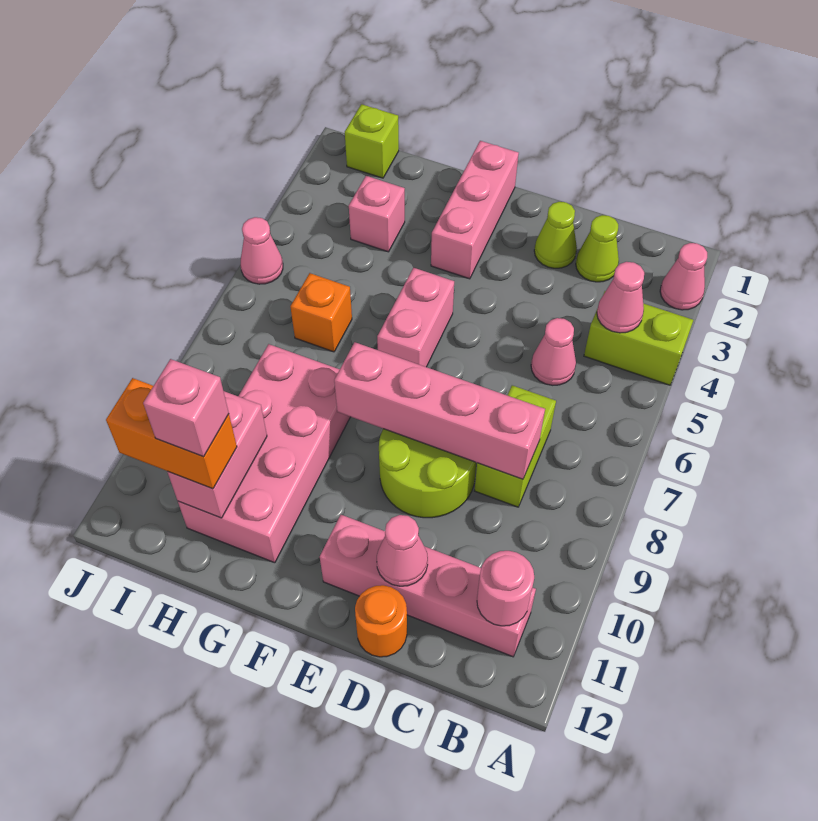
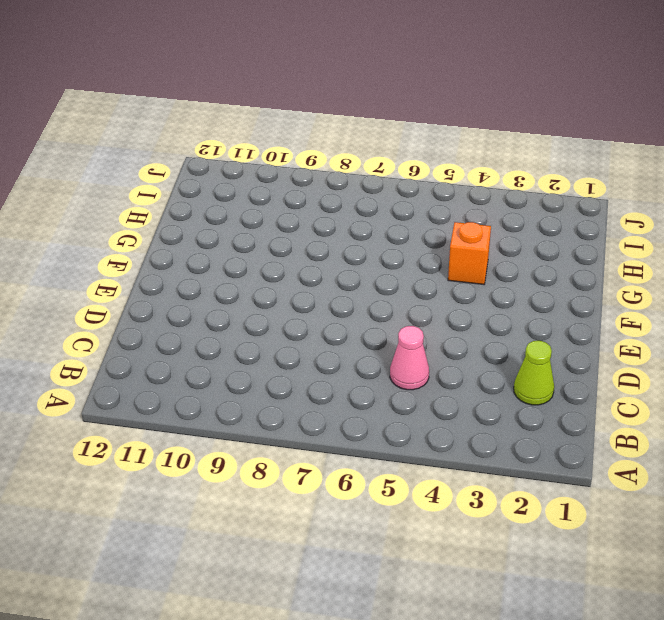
orange 1x1 brick [448,222,491,284] -> orange 1x1 brick moved to [290,273,352,352]
none -> pink 1x1 cone [660,243,707,310]
none -> lime 1x2 brick [584,292,693,385]
none -> pink 1x4 brick [320,515,536,657]

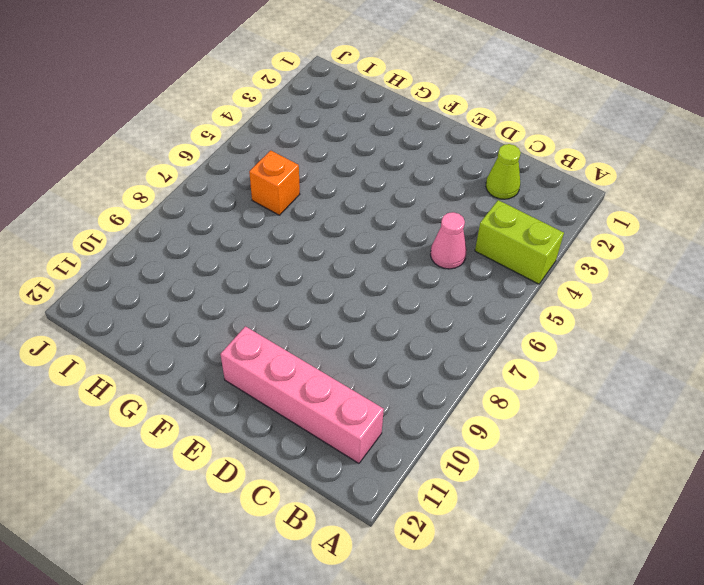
none -> pink 1x1 cone [660,243,707,310]
none -> lime 1x2 brick [475,385,556,507]
none -> lime 1x1 cone [534,202,577,268]

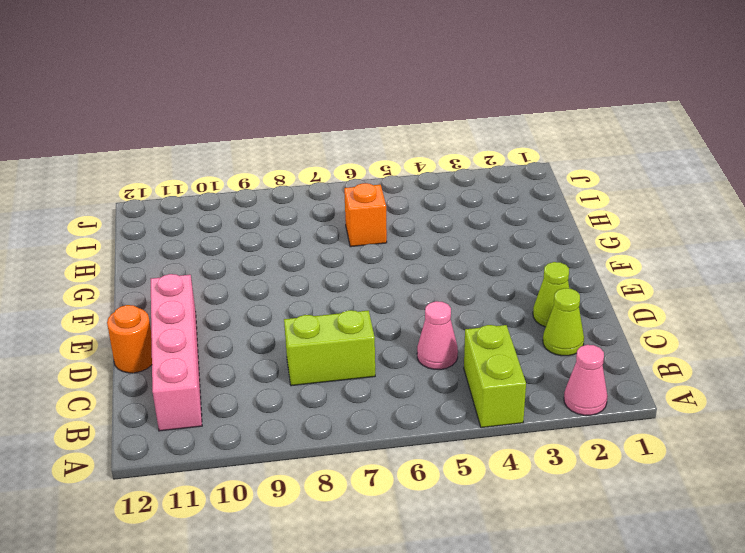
none -> lime 2x2 round brick [379,429,477,518]
none -> pink 1x3 brick [431,141,519,279]
none -> pink 1x2 brick [377,268,454,367]

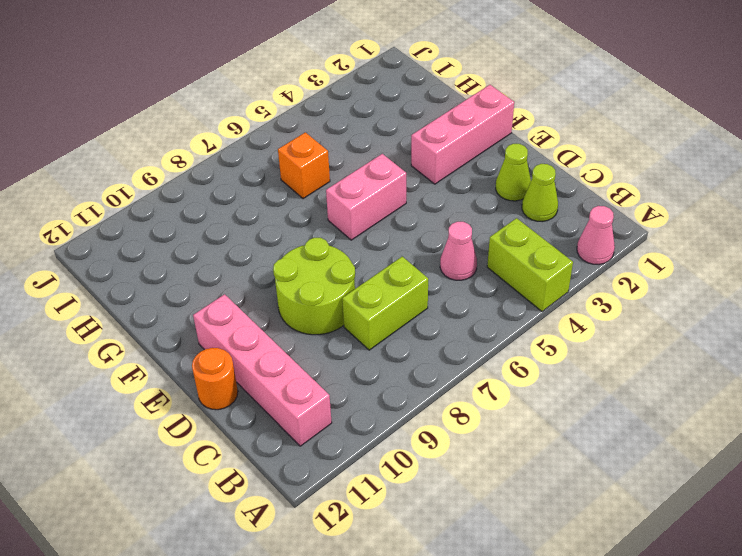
none -> pink 2x4 brick [178,344,350,563]
none -> pink 1x1 brick [349,176,405,252]
none -> lime 1x1 brick [345,104,399,178]

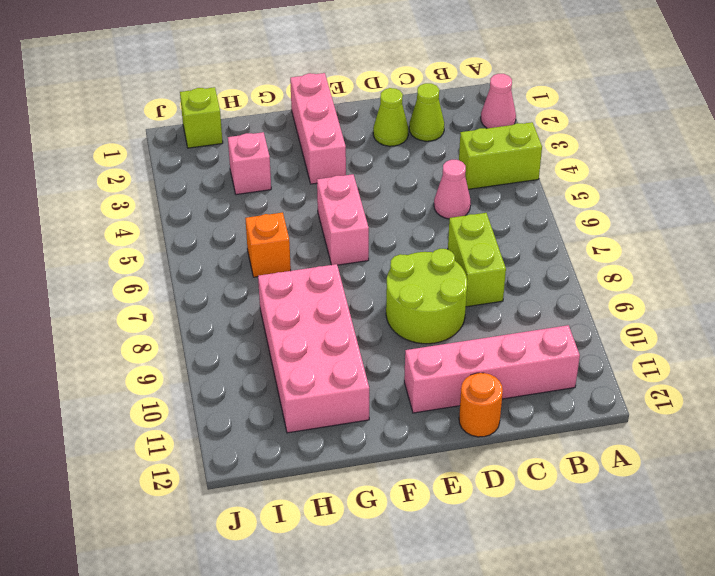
none -> pink 1x1 cone [241,217,283,284]
none -> pink 1x1 cone [597,262,644,333]
none -> pink 1x1 round brick [477,551,534,626]

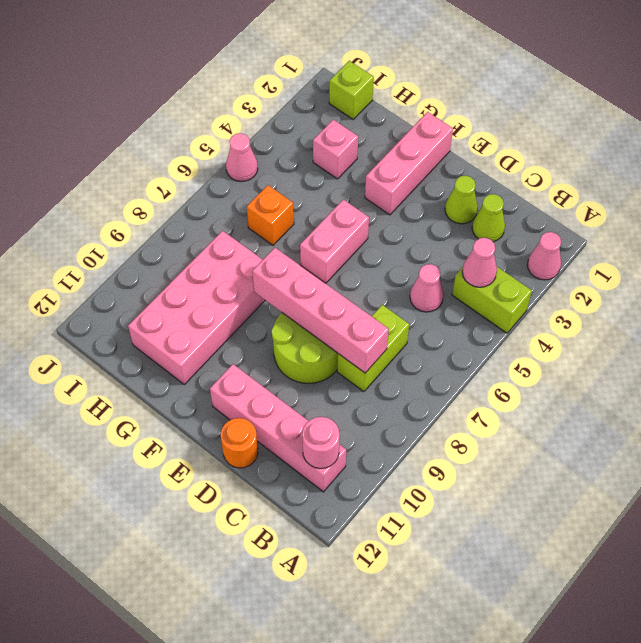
none -> pink 1x1 cone [377,515,428,586]
none -> pink 1x2 brick [167,391,267,518]
none -> orange 1x2 brick [106,378,237,489]

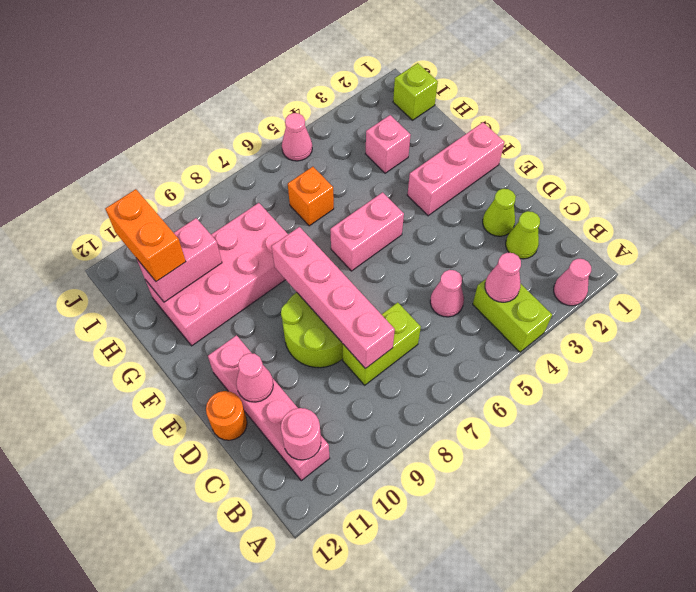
none -> pink 1x1 brick [143,359,229,457]

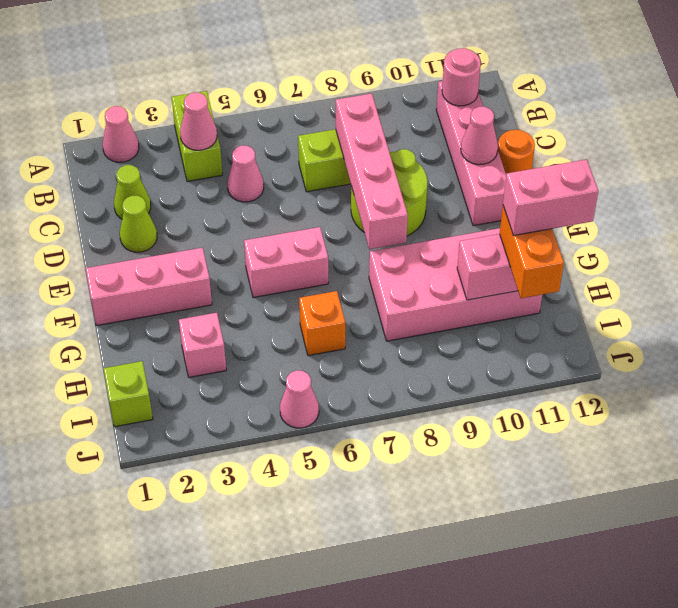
pink 1x2 brick [503,159,598,236] -> pink 1x1 brick [143,359,229,457]

